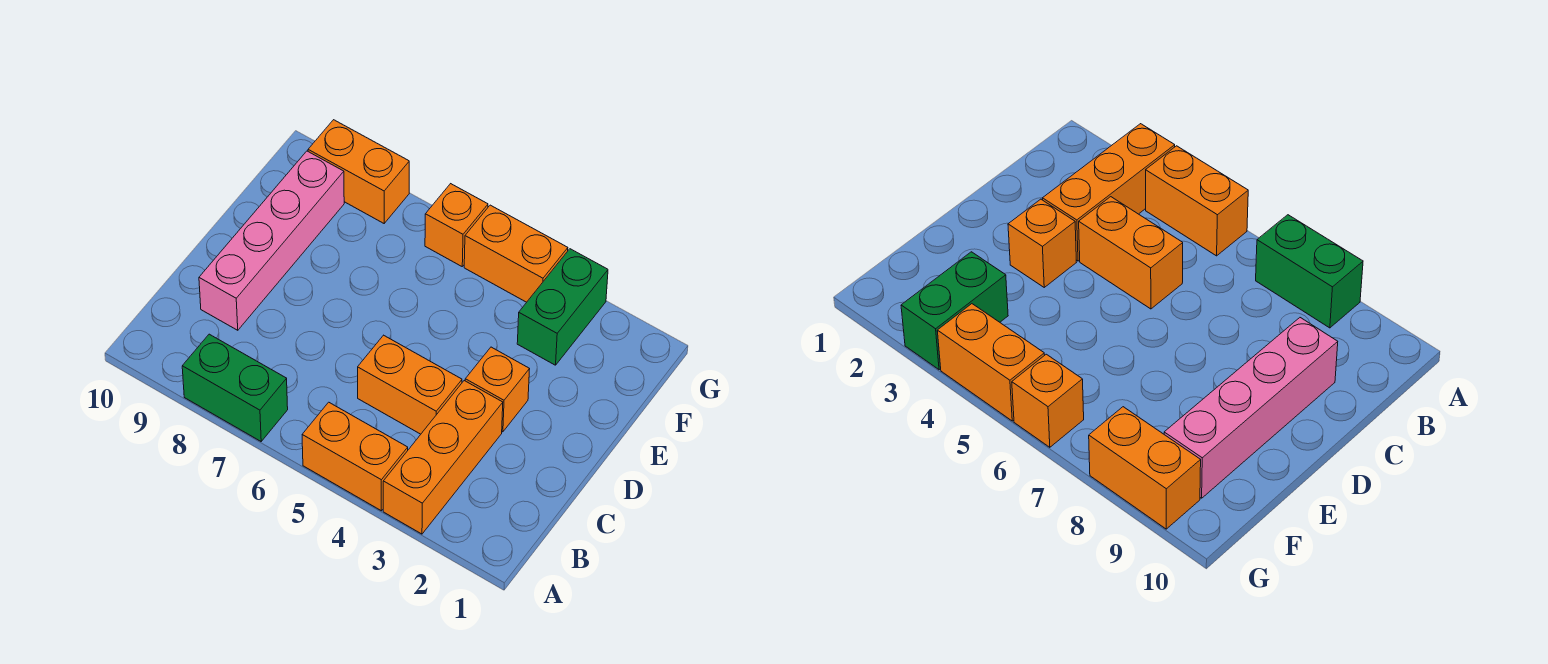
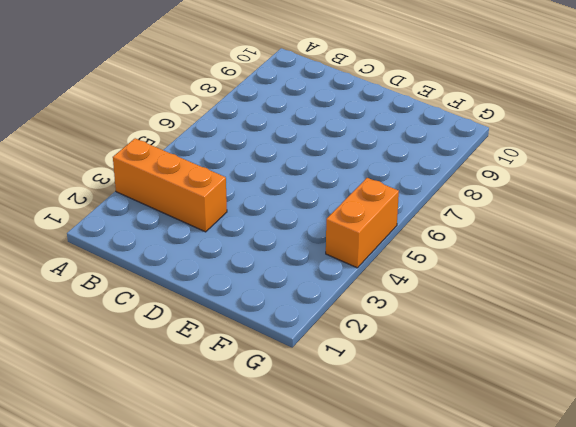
none -> orange 1x2 brick [302,402,408,511]
none -> green 1x2 brick [182,334,288,441]

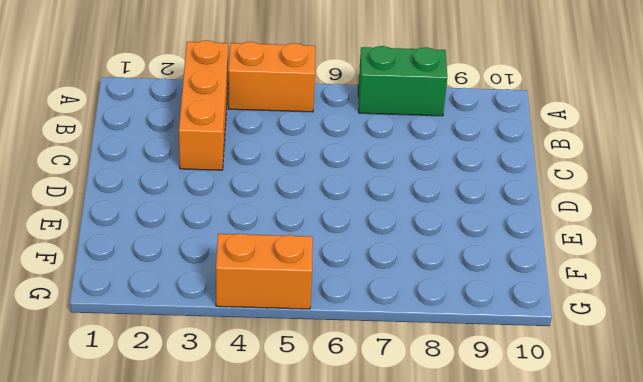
none -> orange 1x2 brick [358,335,462,434]
none -> pink 1x4 brick [199,151,344,330]

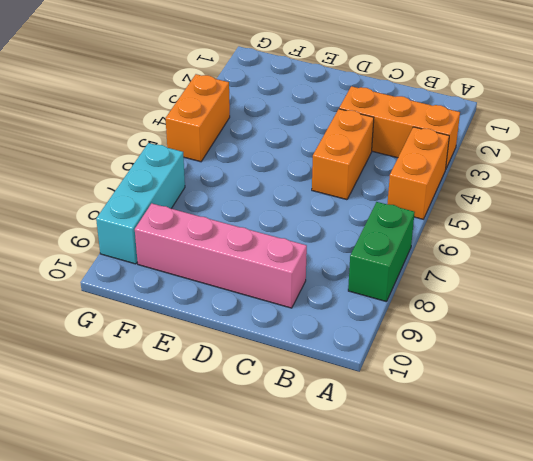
cyan 1x3 brick [96,143,185,264] -> orange 1x2 brick [308,120,409,223]
none -> orange 1x1 brick [465,347,530,432]
none -> green 1x2 brick [517,249,608,365]

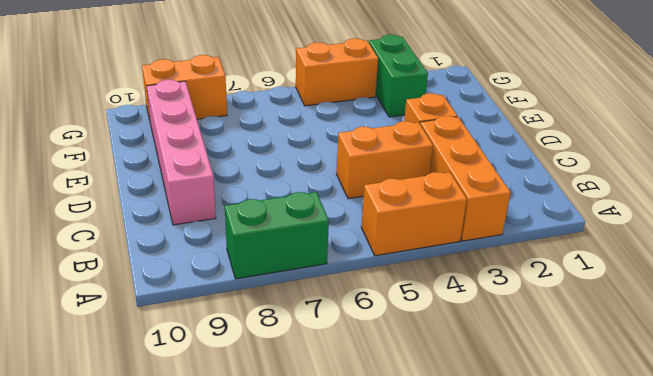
none -> orange 1x1 brick [425,184,488,266]

